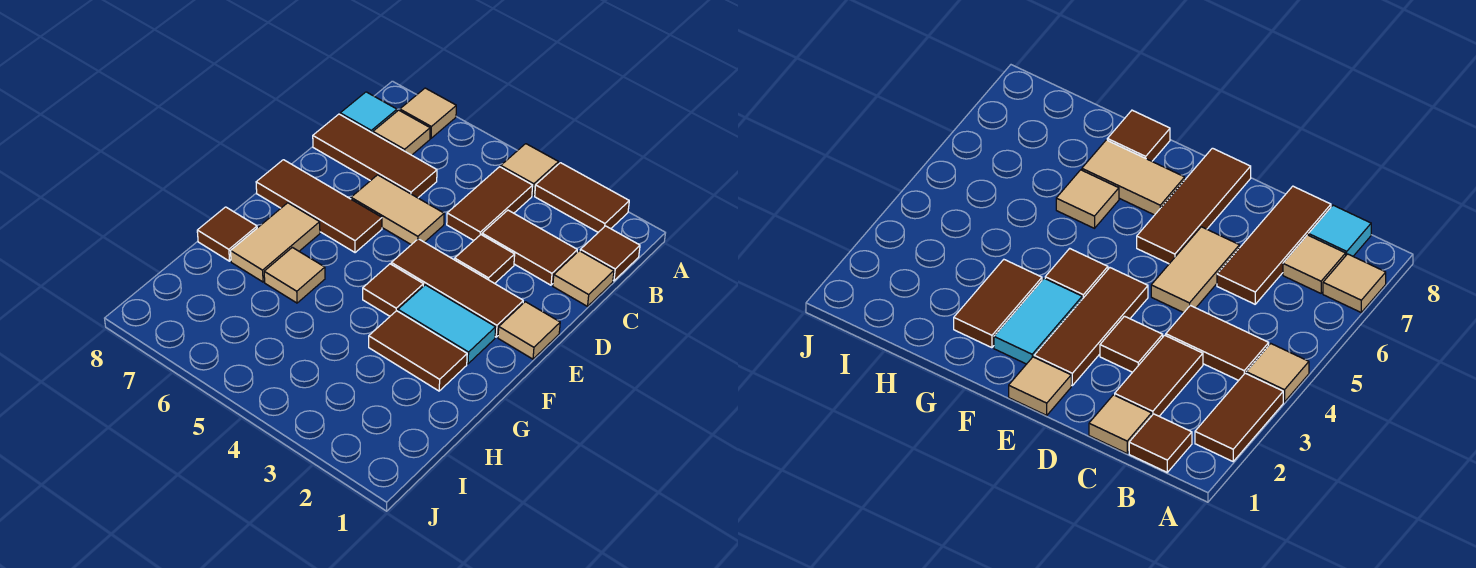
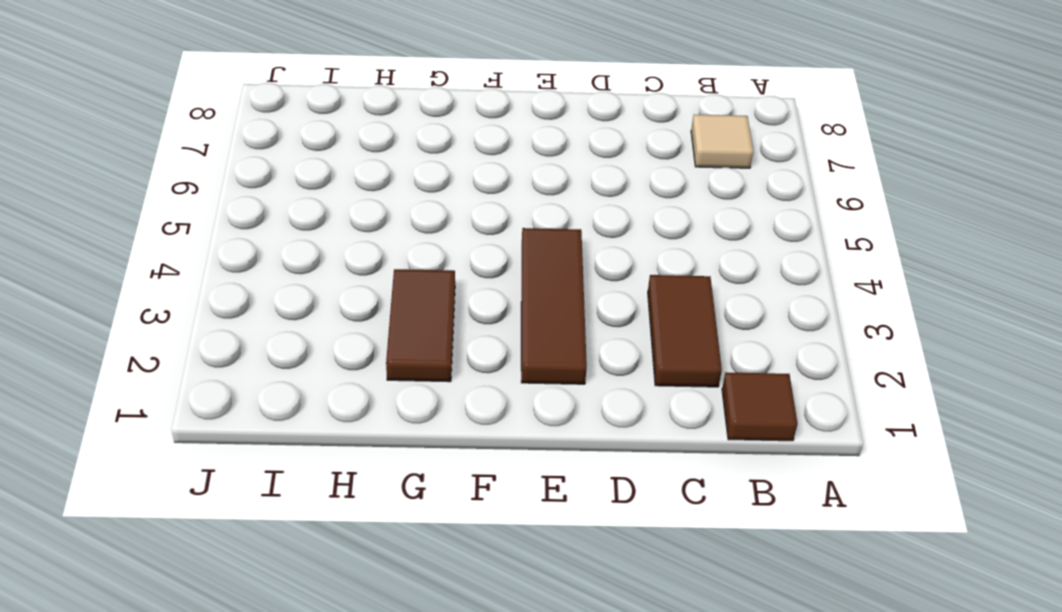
none -> brown 1x2 tile [535,163,629,232]
none -> tan 1x1 tile [501,144,559,196]
none -> tan 1x1 tile [400,88,456,138]

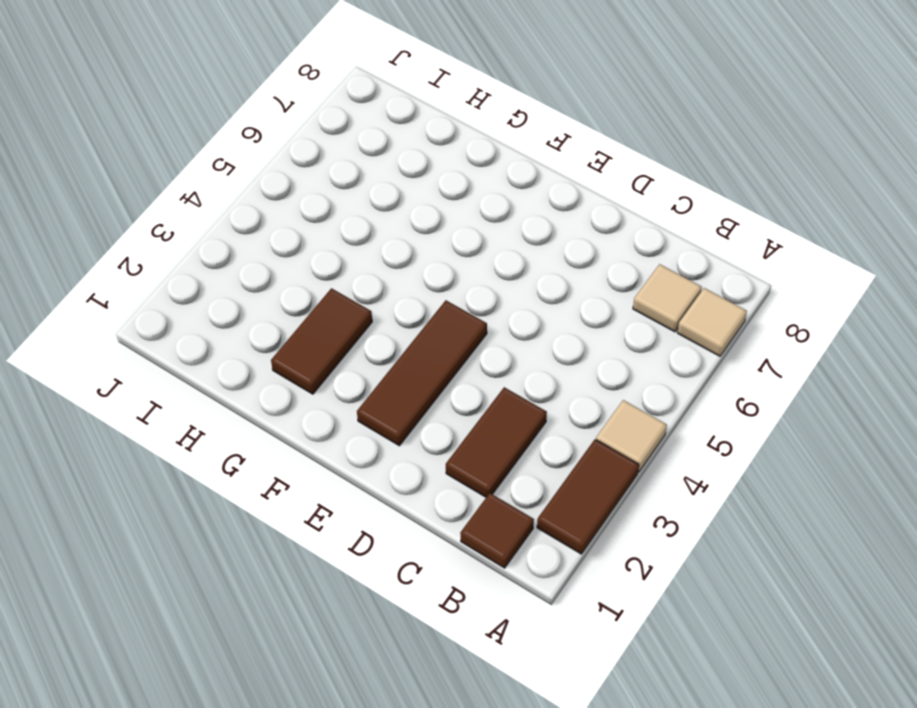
none -> brown 1x2 tile [447,167,533,241]
none -> cyan 1x1 tile [340,92,397,133]
none -> tan 1x1 tile [553,251,614,306]

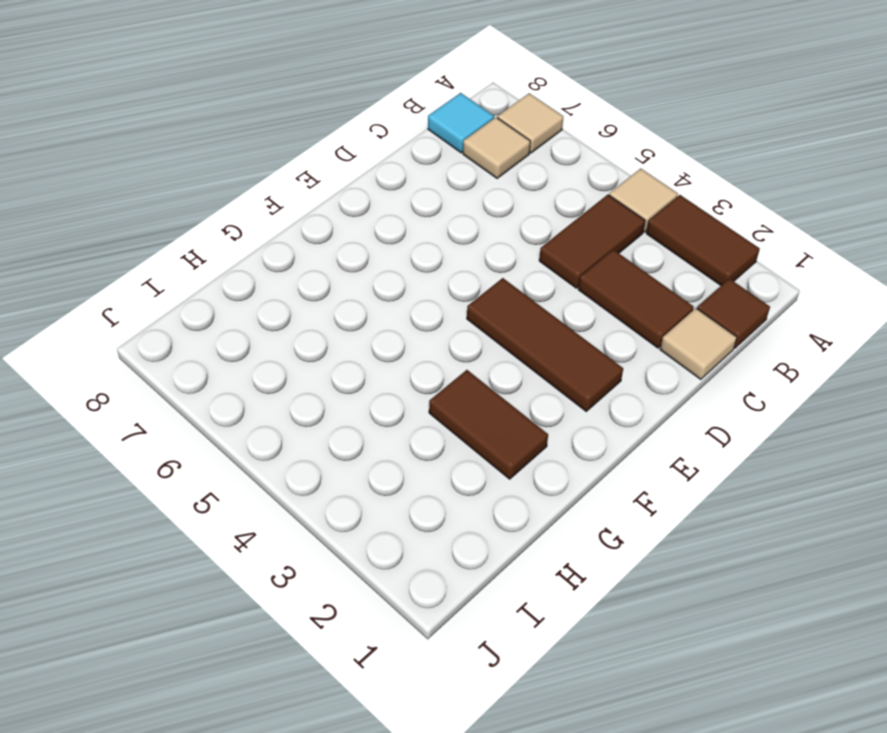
none -> brown 1x3 tile [313,114,437,198]
none -> brown 1x1 tile [455,235,515,283]
none -> tan 1x2 tile [351,175,444,245]

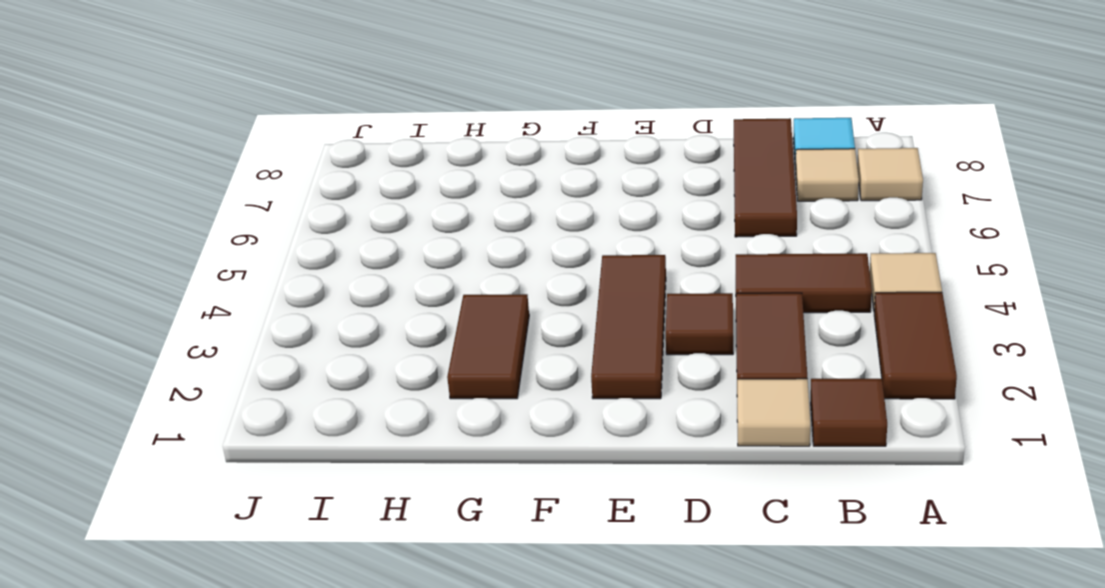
none -> tan 1x2 tile [351,175,444,245]
none -> tan 1x1 tile [498,302,560,359]
none -> brown 1x3 tile [256,160,382,253]

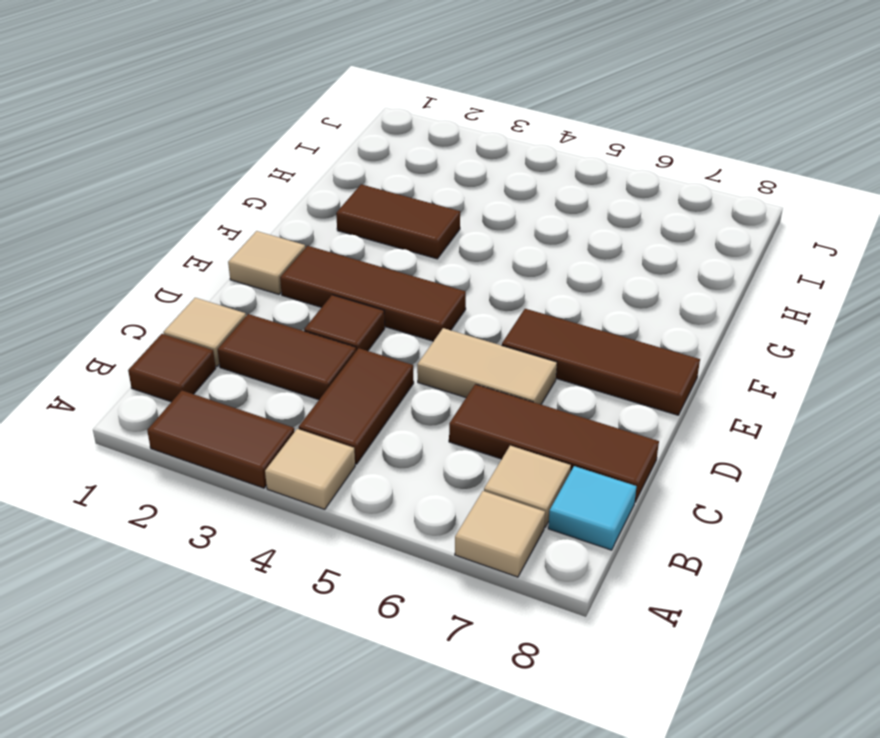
none -> cyan 1x2 tile [398,285,496,364]
none -> brown 1x1 tile [363,264,423,316]
none -> tan 1x2 tile [231,203,320,282]

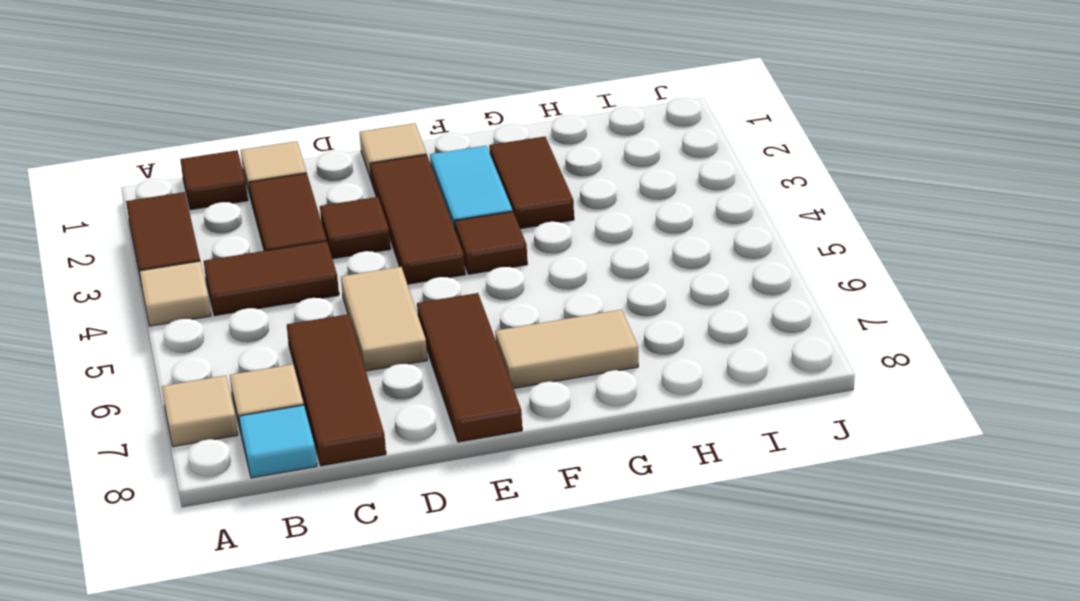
none -> tan 1x1 tile [264,247,325,303]
none -> brown 1x1 tile [197,207,257,261]

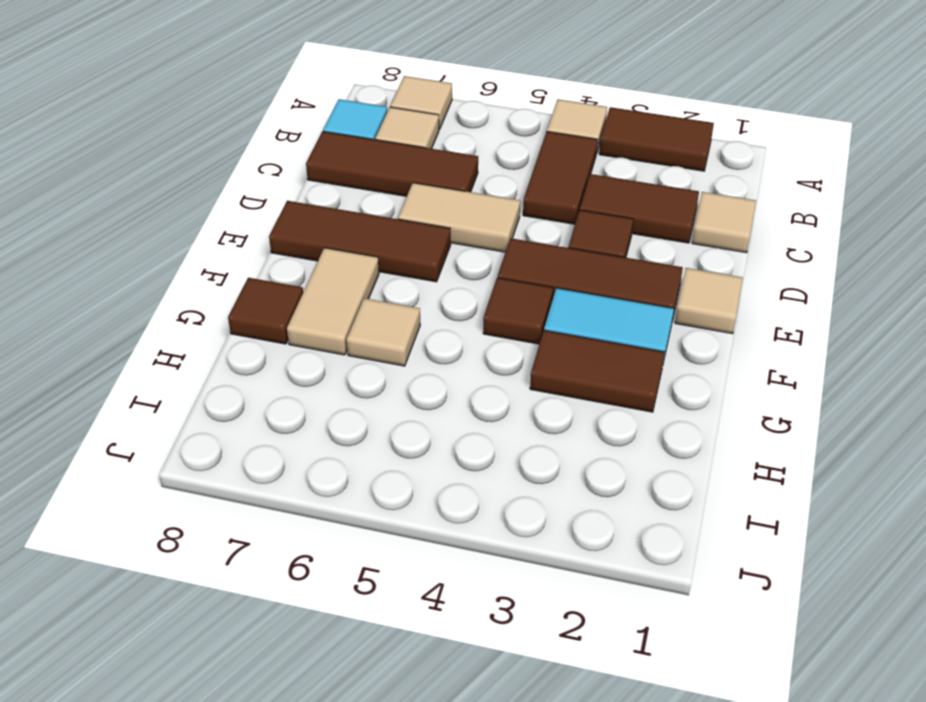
none -> brown 1x1 tile [580,226,640,281]

